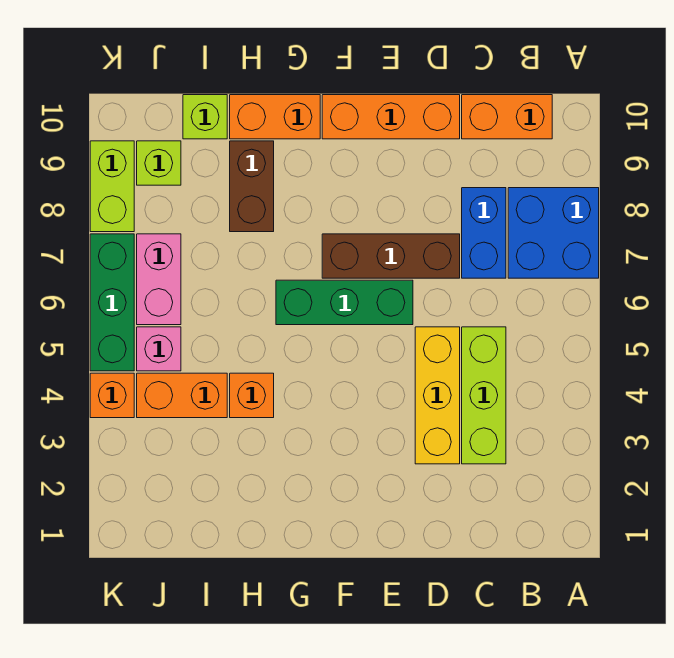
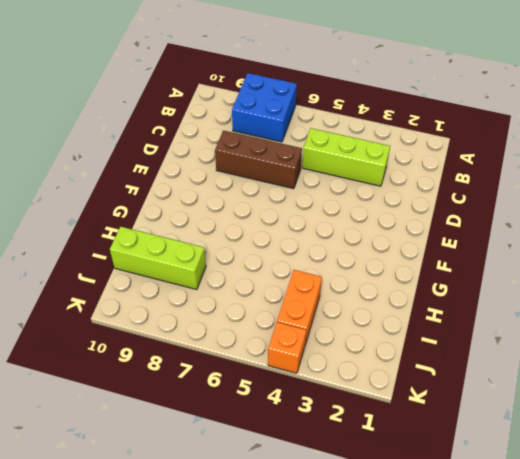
brown 1x3 brick [215,130,302,189] -> brown 1x3 brick turned to [322,234,460,278]
lime 1x3 brick [110,227,206,290] -> lime 1x1 brick [183,95,227,139]
none -> orange 1x2 brick [462,95,552,139]
none -> blue 1x2 brick [462,188,506,278]
none -> yellow 1x3 brick [415,327,460,464]

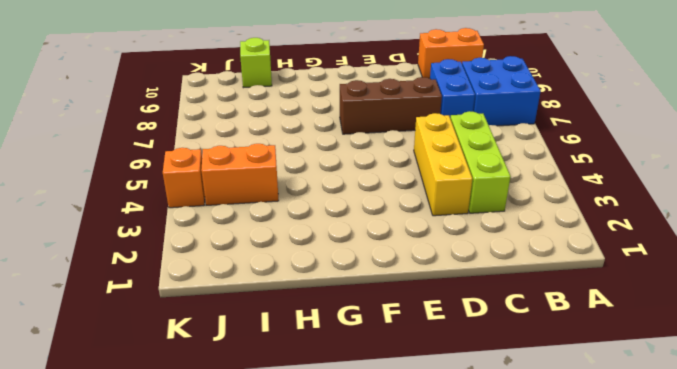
none -> orange 1x3 brick [322,95,460,139]
none -> green 1x3 brick [276,280,413,325]
none -> orange 1x2 brick [230,95,320,139]

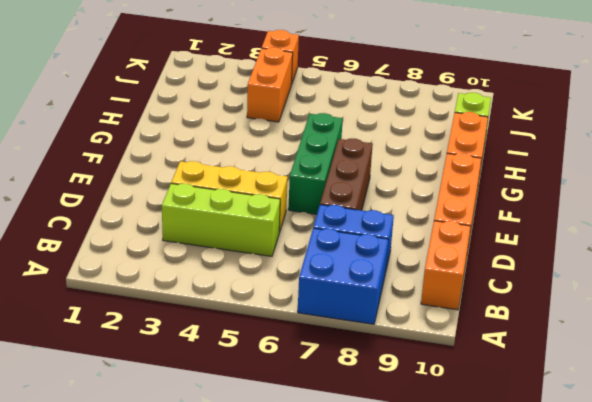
none -> orange 1x1 brick [230,373,274,418]
none -> brown 1x2 brick [230,141,274,232]
none -> pink 1x1 brick [137,327,181,371]

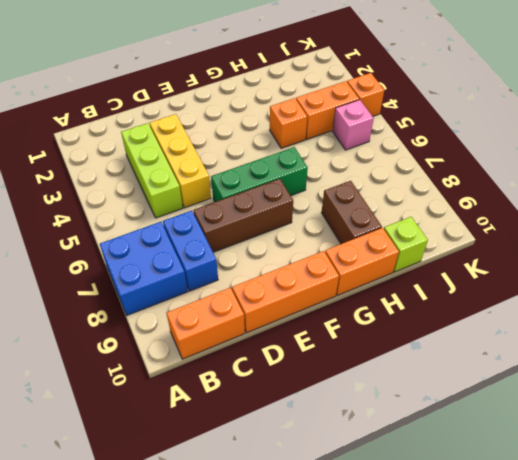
none -> pink 1x2 brick [137,234,181,325]
none -> lime 1x1 brick [137,141,181,185]
none -> green 1x3 brick [90,234,134,371]

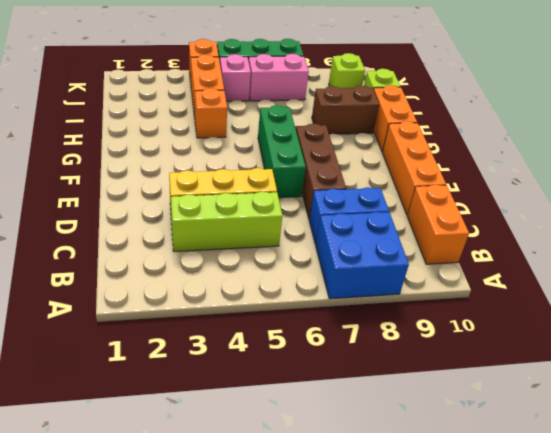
none -> lime 1x2 brick [90,141,134,232]

